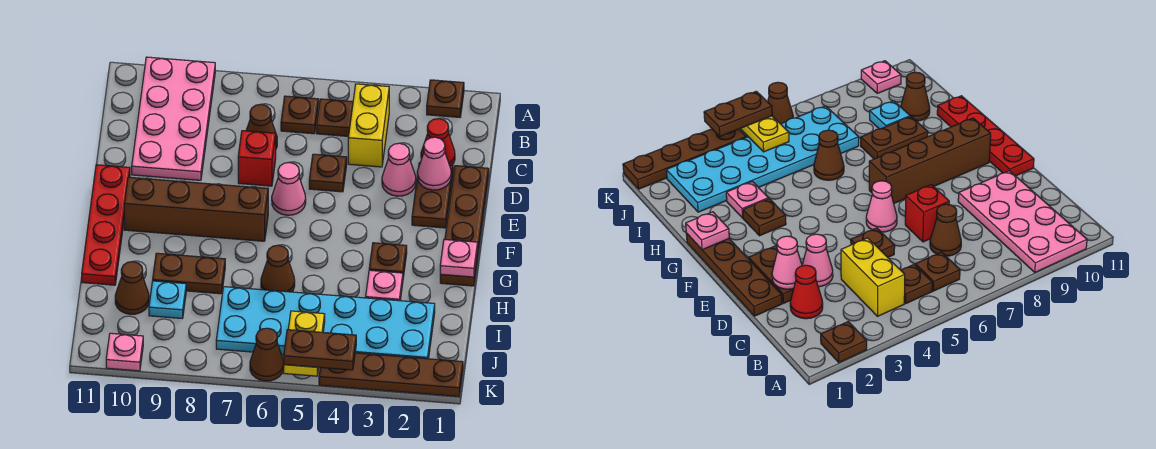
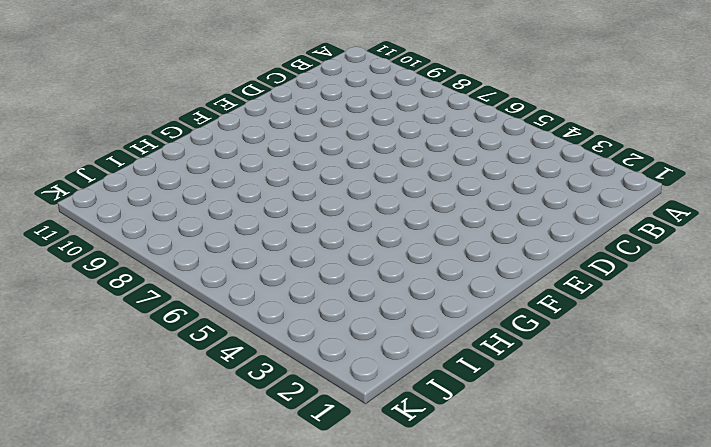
none -> brown 1x1 plate [427,80,464,117]
none -> pink 2x4 plate [132,57,215,180]
none -> yellow 1x2 brick [348,84,389,167]

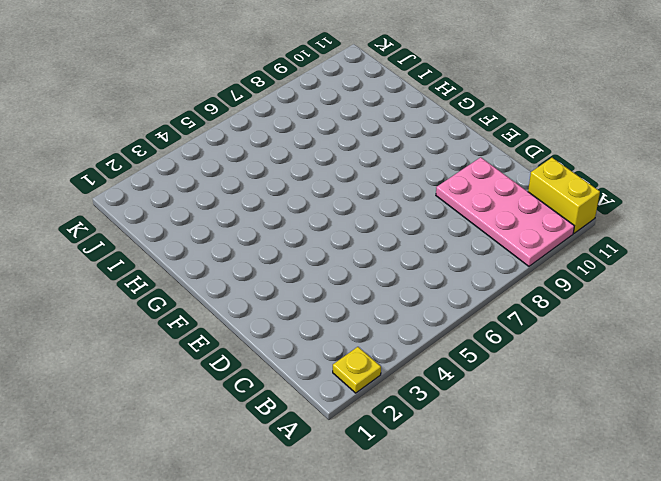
yellow 1x1 plate [333,347,381,393] -> brown 1x1 plate [427,80,464,117]
yellow 1x2 brick [528,158,600,233] -> yellow 1x2 brick moved to [348,84,389,167]
none -> brown 1x1 plate [317,99,353,136]
none -> brown 1x1 plate [281,96,318,134]
none -> red 1x1 cone [421,119,455,165]

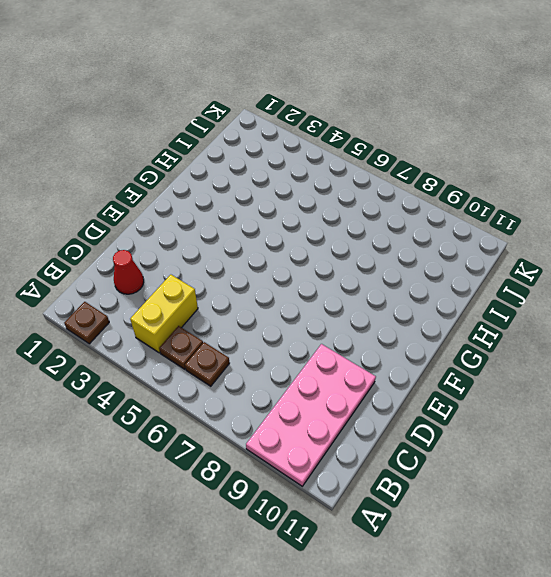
none -> brown 1x1 cone [246,104,277,148]
none -> brown 1x4 plate [440,166,489,286]
none -> brown 1x2 plate [412,163,453,228]

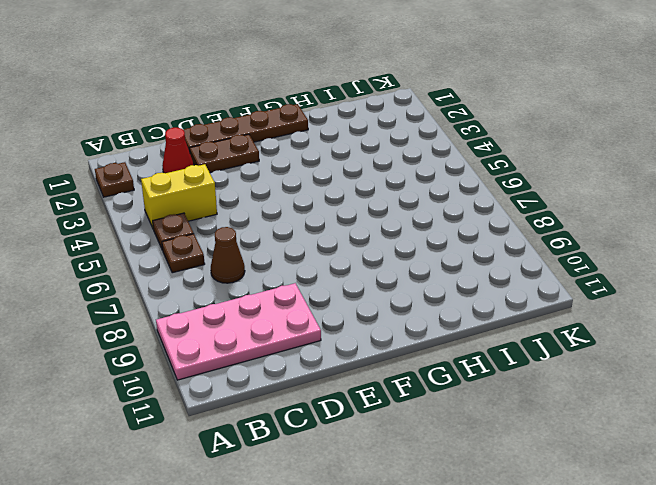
none -> pink 1x1 cone [382,143,416,196]
none -> brown 1x1 plate [309,154,347,192]
none -> red 1x1 brick [238,131,276,186]

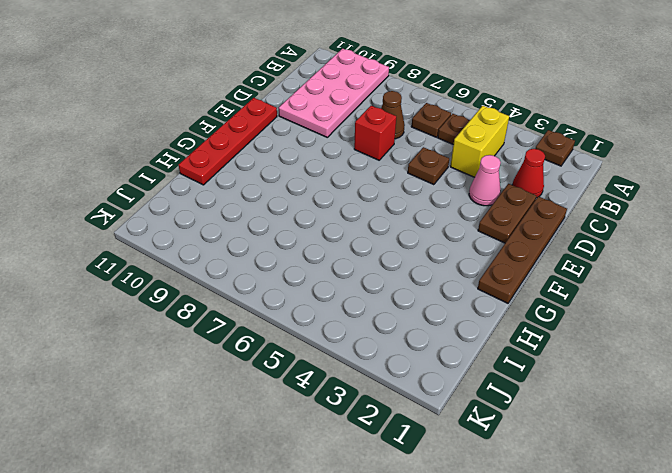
none -> pink 1x1 cone [272,162,306,215]
none -> brown 1x4 brick [124,177,268,241]
none -> brown 1x1 plate [369,243,407,277]

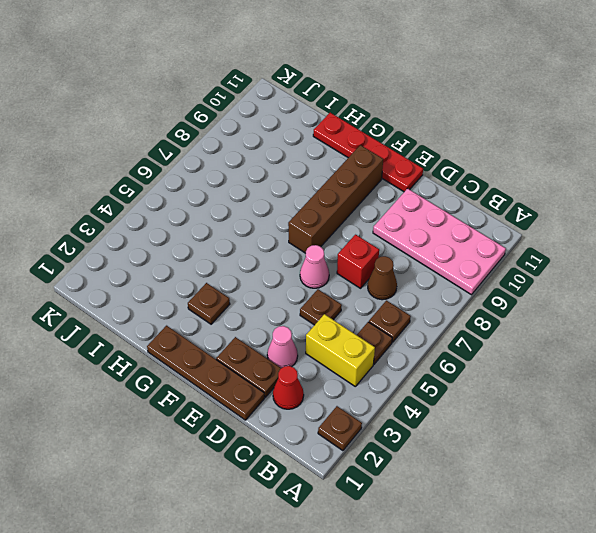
none -> pink 1x1 plate [366,270,403,301]
none -> brown 1x1 cone [261,245,295,292]
none -> brown 1x2 plate [153,253,225,294]

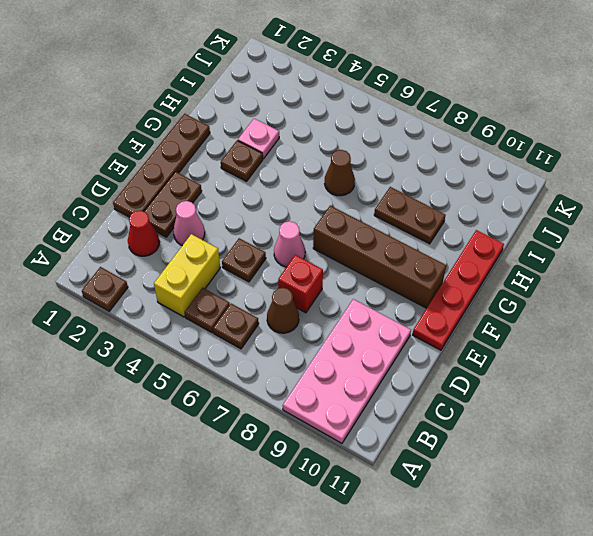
none -> cyan 2x6 plate [216,287,435,359]
none -> cyan 1x1 plate [149,281,186,318]
none -> brown 1x1 cone [115,262,149,314]

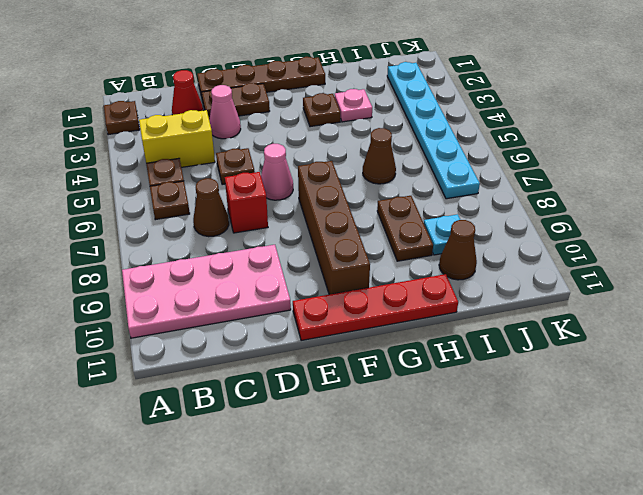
cyan 1x6 plate [387,62,480,199] -> cyan 2x6 plate [216,287,435,359]
none -> brown 1x4 plate [319,353,463,396]
none -> brown 1x1 cone [250,328,284,381]
none -> pink 1x1 plate [106,333,143,371]

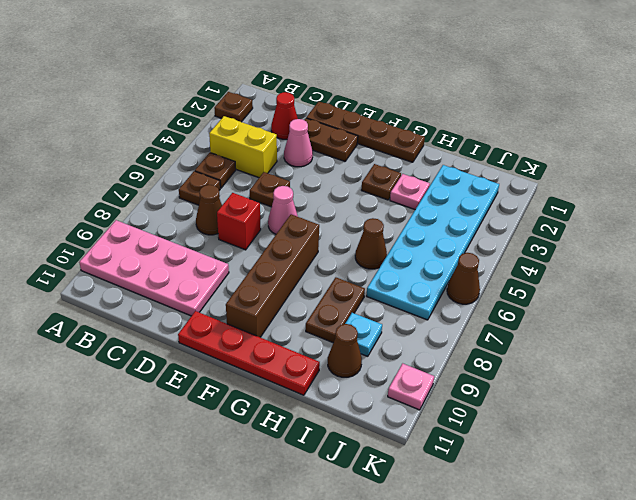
none -> brown 1x4 plate [319,353,463,396]
none -> pink 1x1 cone [417,137,451,190]
none -> pink 1x1 plate [440,239,478,277]

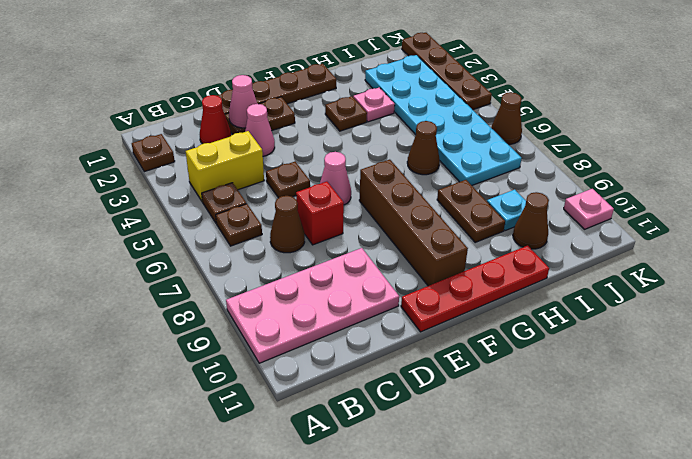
none -> pink 1x1 plate [440,239,478,277]
none -> yellow 1x2 plate [284,311,325,376]
none -> brown 1x2 plate [284,330,356,370]

